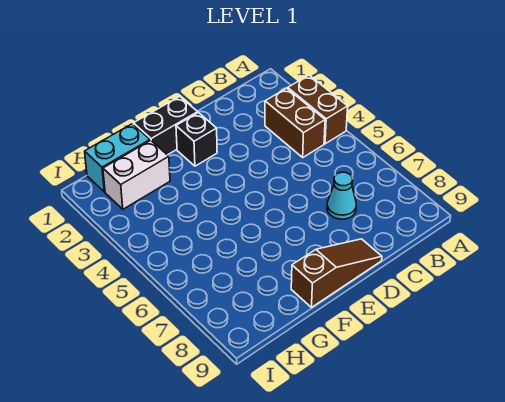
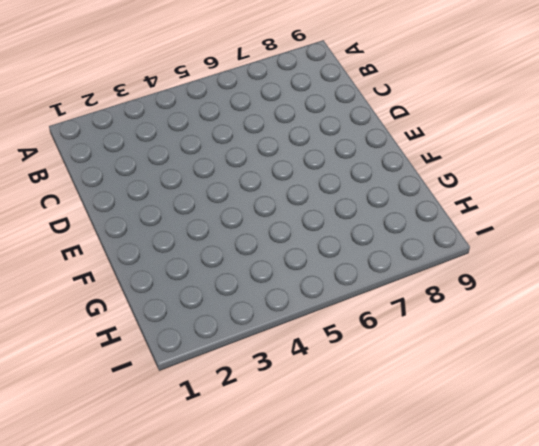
none -> brown 1x2 brick [288,75,348,144]
none -> brown 1x2 brick [265,88,325,157]

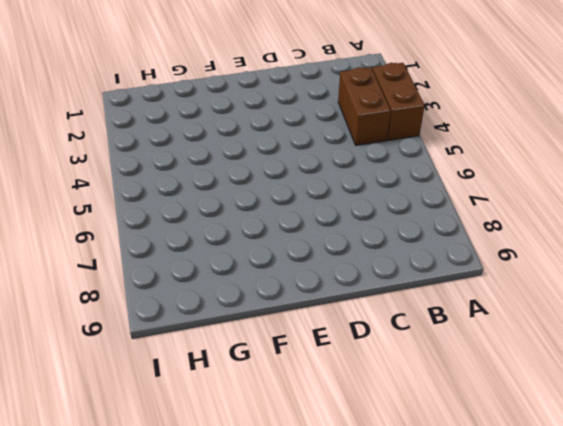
none -> cyan 1x1 cone [327,172,356,219]
none -> brown 1x3 slope [291,239,382,307]

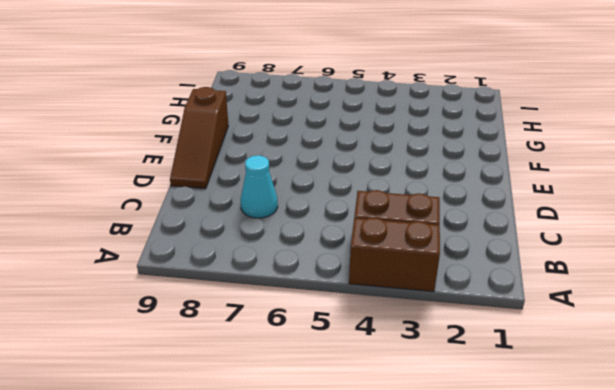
none -> black 1x2 brick [133,97,198,155]
none -> black 1x1 brick [176,112,217,166]

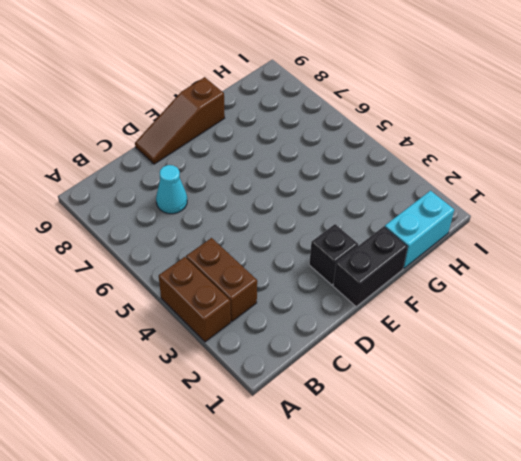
none -> white 1x2 brick [103,140,170,209]

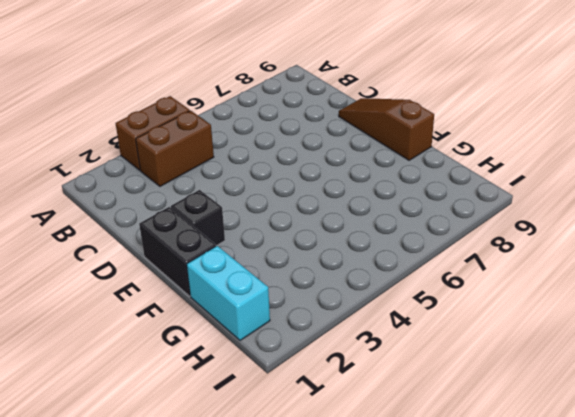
none -> cyan 1x1 cone [327,172,356,219]
none -> white 1x2 brick [103,140,170,209]

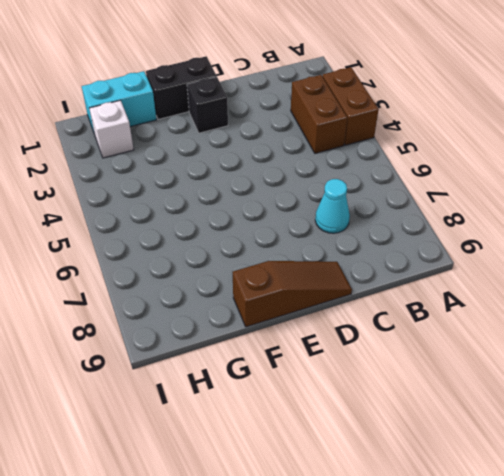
white 1x1 brick [89,100,134,158] -> white 1x2 brick [103,140,170,209]

